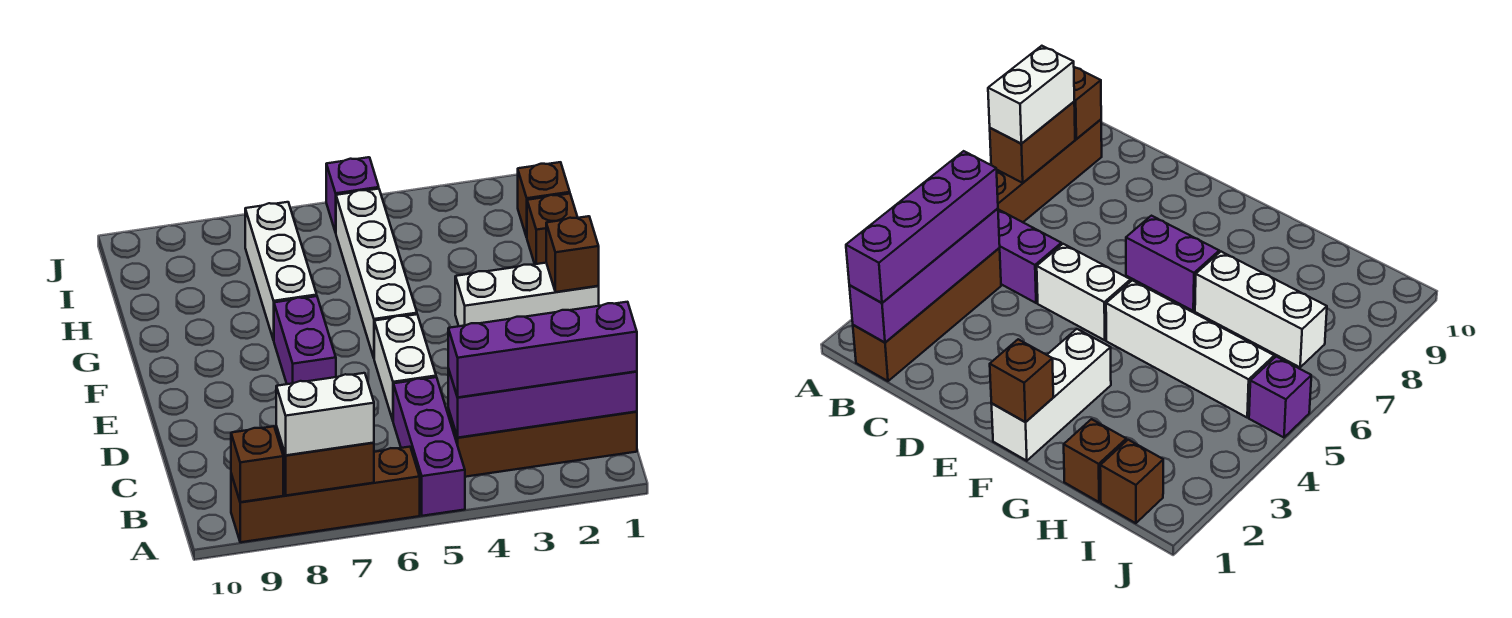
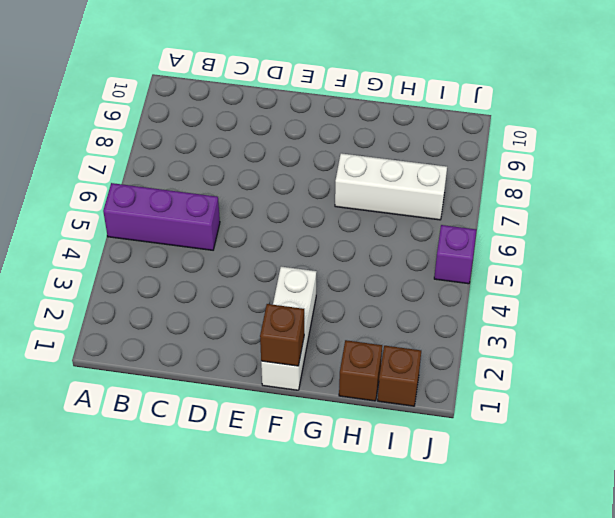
none -> brown 1x4 brick [231,447,420,542]
none -> brown 1x4 brick [448,409,637,477]
none -> white 1x2 brick [374,314,436,420]

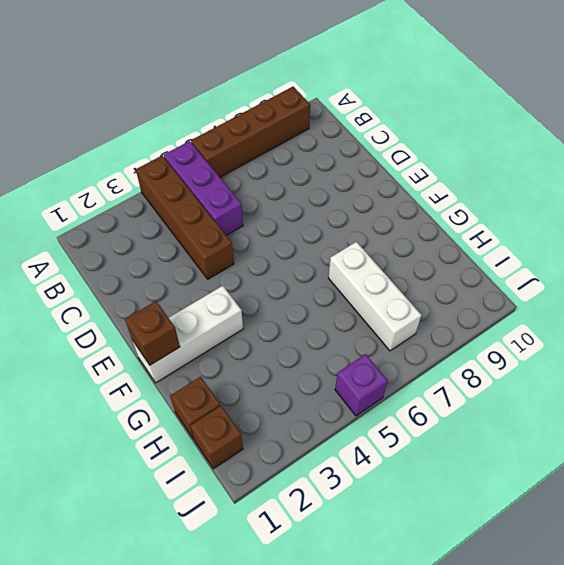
brown 1x4 brick [136,156,234,279] -> brown 1x4 brick turned to [448,409,637,477]
none -> white 1x2 brick [374,314,436,420]
none -> purple 1x2 brick [274,296,336,384]
none -> white 1x4 brick [336,189,417,358]

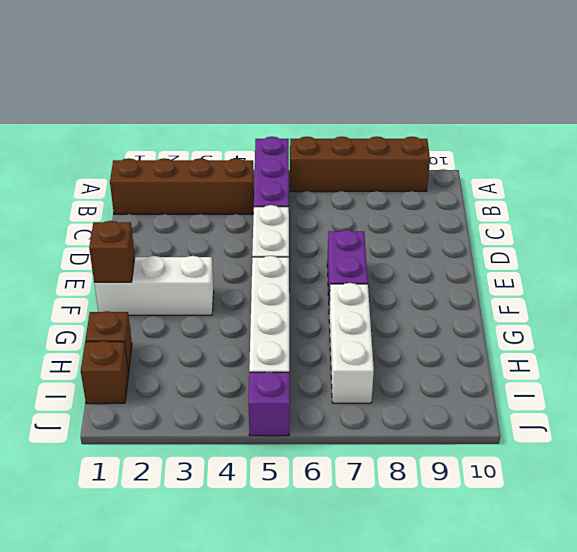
none -> brown 1x2 brick [276,427,374,496]
none -> brown 1x1 brick [231,426,283,502]
none -> purple 1x4 brick [448,369,637,438]

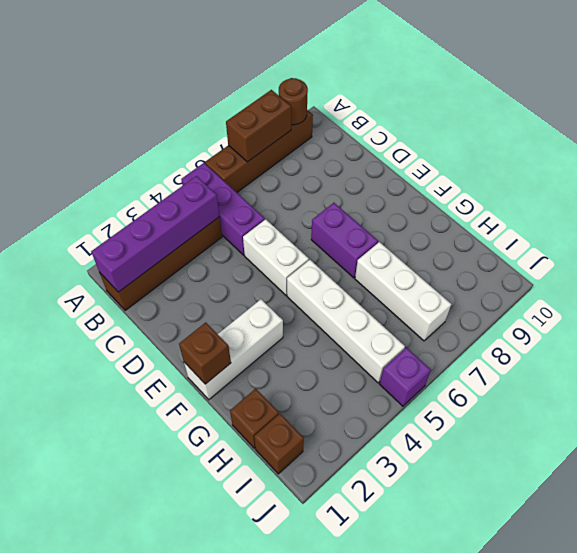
brown 1x1 round brick [279,78,308,125] -> brown 1x1 brick [231,426,283,502]
none -> white 1x2 brick [276,373,374,455]
none -> purple 1x4 brick [448,302,637,397]

